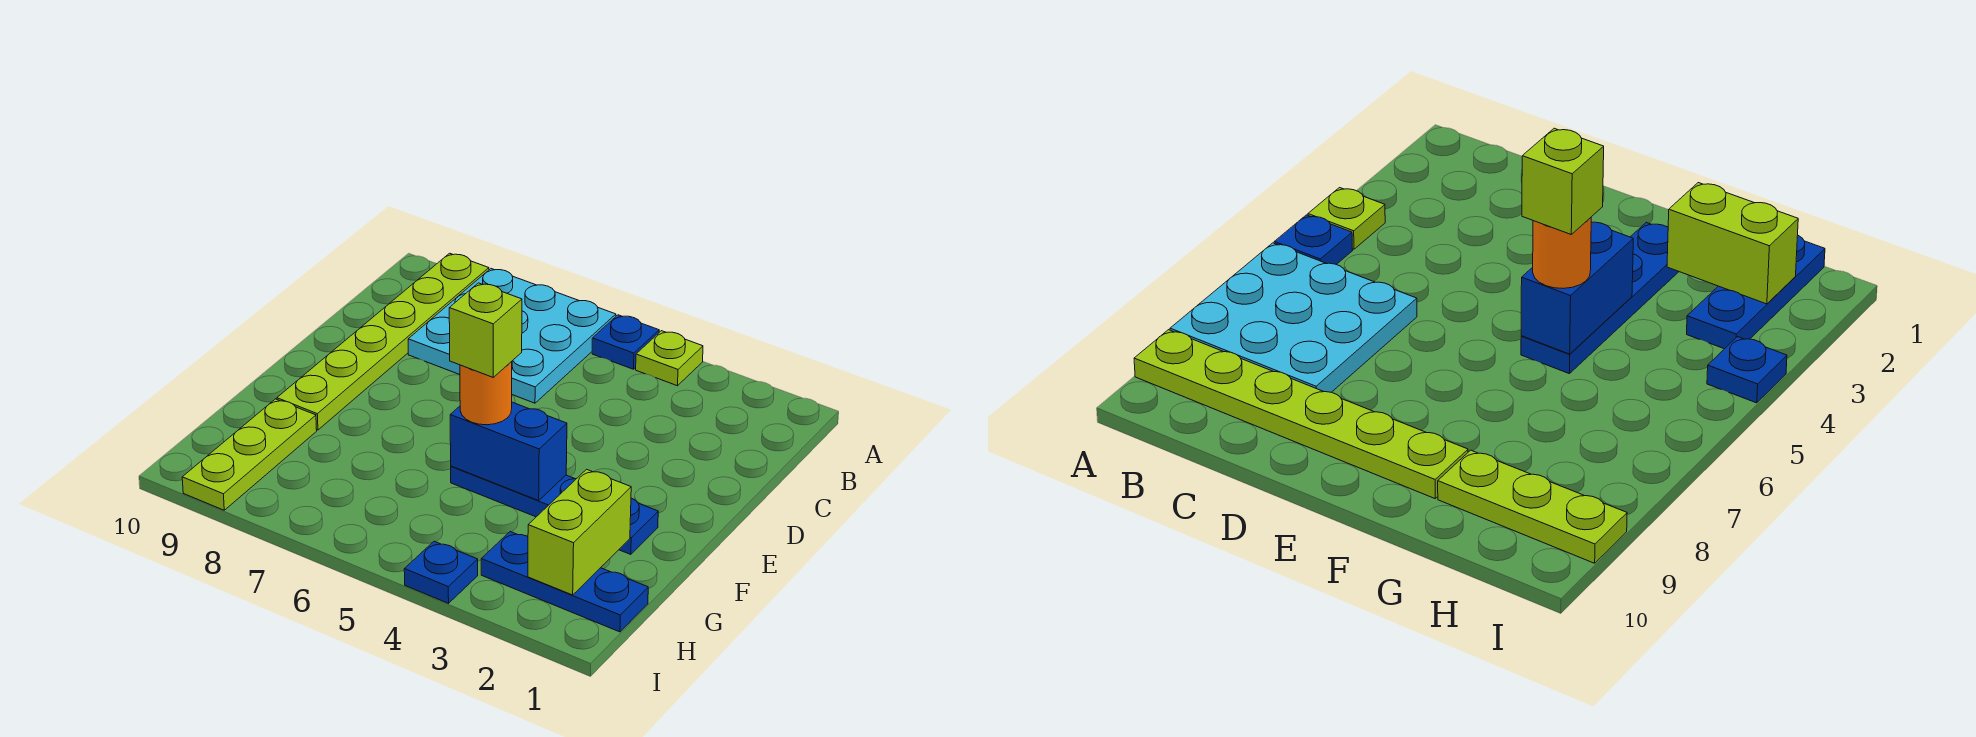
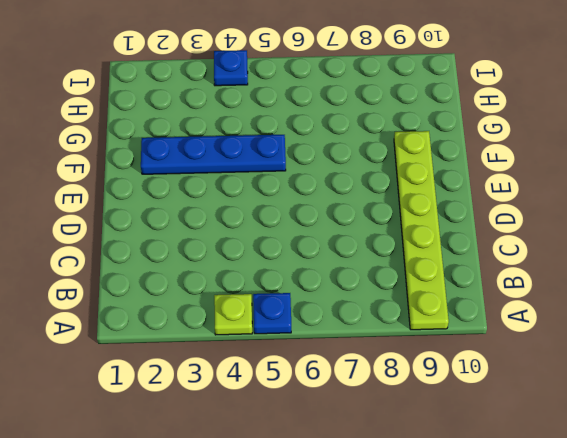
none -> cyan 3x3 plate [408,269,616,403]
none -> lime 1x3 plate [182,399,317,510]
none -> blue 1x3 plate [481,532,648,632]

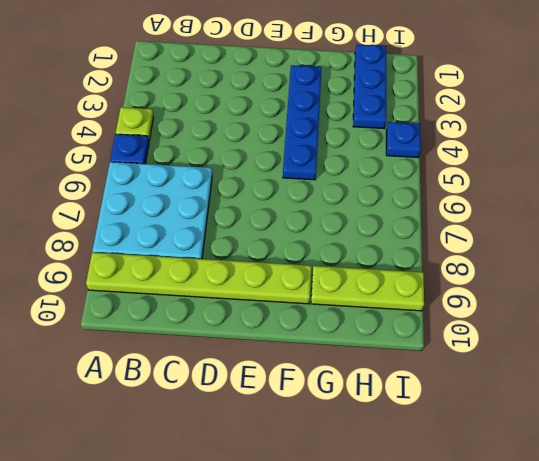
none -> blue 1x2 brick [450,402,567,501]
none -> lime 1x2 brick [528,469,631,595]
none -> orange 1x1 round brick [460,362,512,425]

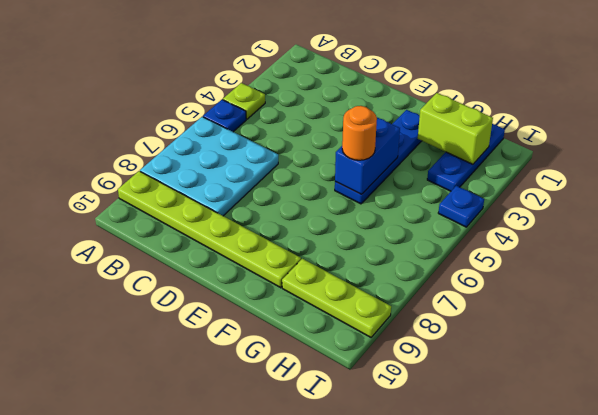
none -> lime 1x1 brick [449,283,522,377]

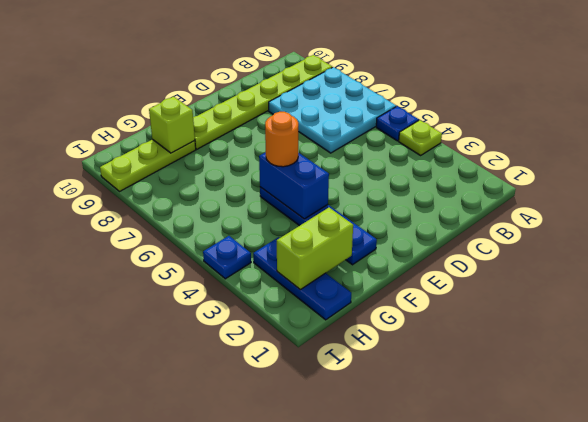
lime 1x1 brick [149,97,195,153] -> lime 1x1 brick moved to [449,283,522,377]

